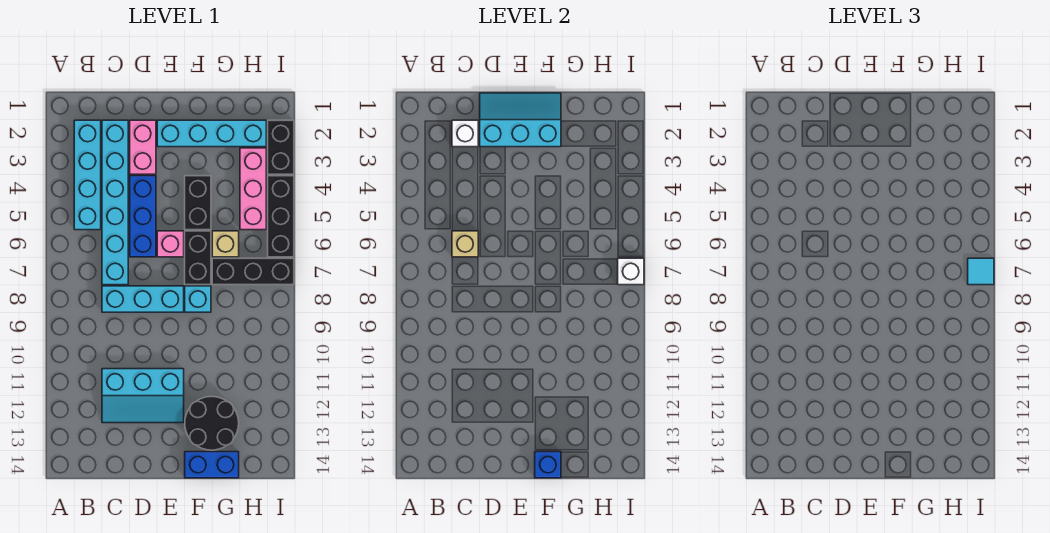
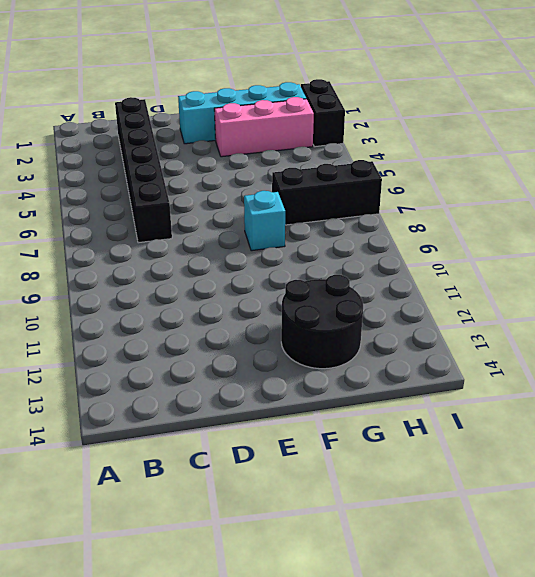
black 1x6 brick [115,97,172,243] -> cyan 1x6 brick [102,120,128,285]
pink 1x3 brick [214,97,314,157] -> pink 1x3 brick turned to [240,148,266,230]
none -> cyan 1x4 brick [74,120,101,230]
none -> cyan 1x3 brick [102,286,184,312]
none -> cyan 2x3 slope [102,369,184,423]

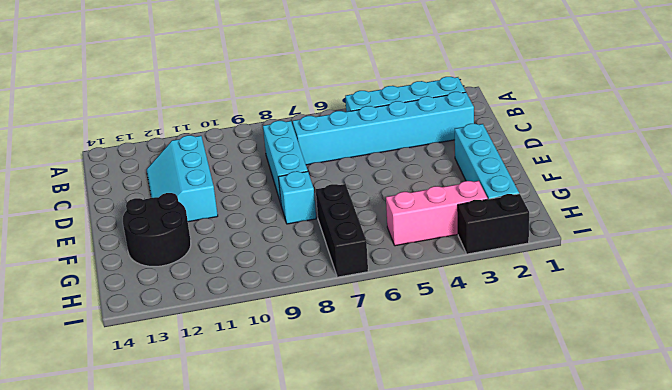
none -> pink 1x2 brick [130,120,156,174]
none -> blue 1x3 brick [130,176,156,257]
none -> pink 1x1 brick [157,231,184,257]

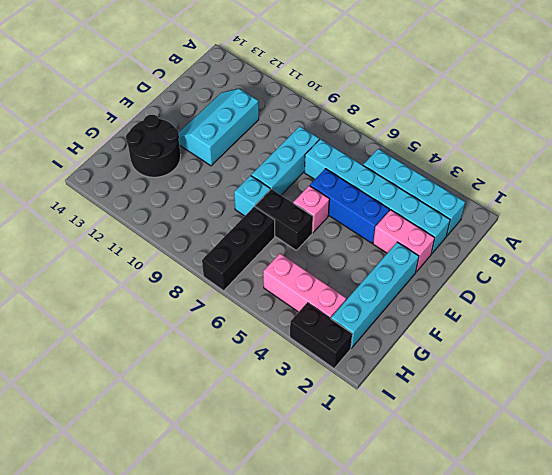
none -> black 1x2 brick [185,176,211,230]
none -> blue 1x2 brick [185,452,239,478]
none -> tan 1x1 brick [212,231,239,257]

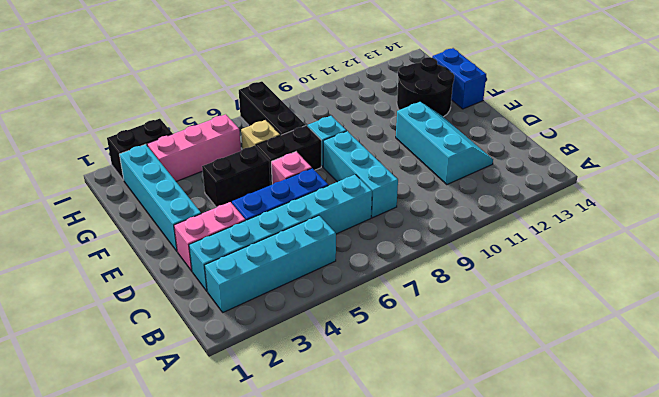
none -> black 1x3 brick [268,176,294,257]
none -> white 1x1 brick [452,120,478,147]
none -> tan 1x1 brick [452,231,478,257]

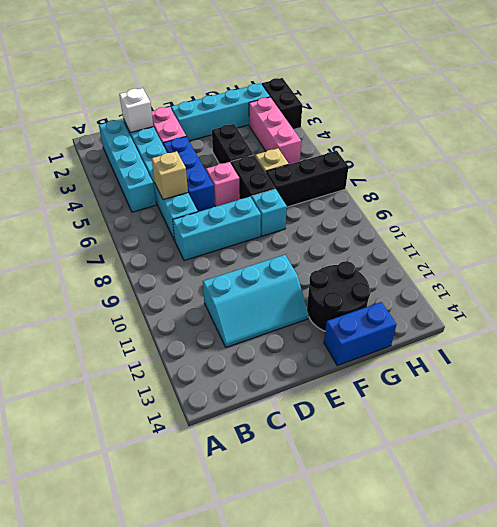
none -> black 1x3 brick [268,176,294,257]
none -> cyan 2x3 slope [480,93,561,147]
none -> blue 1x1 brick [535,452,561,478]

